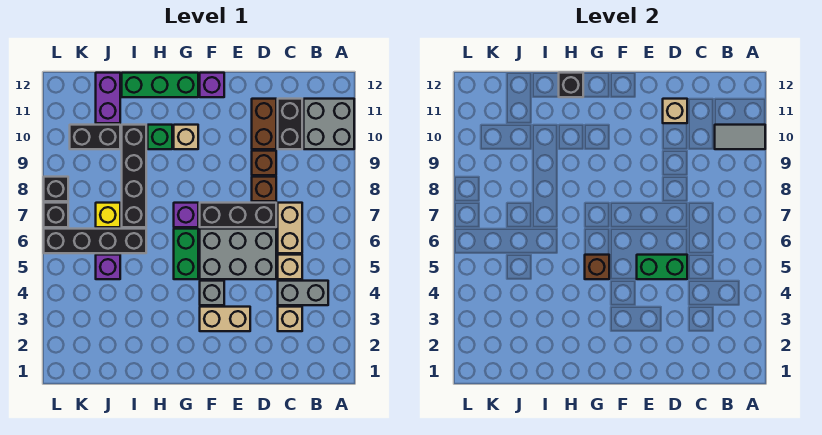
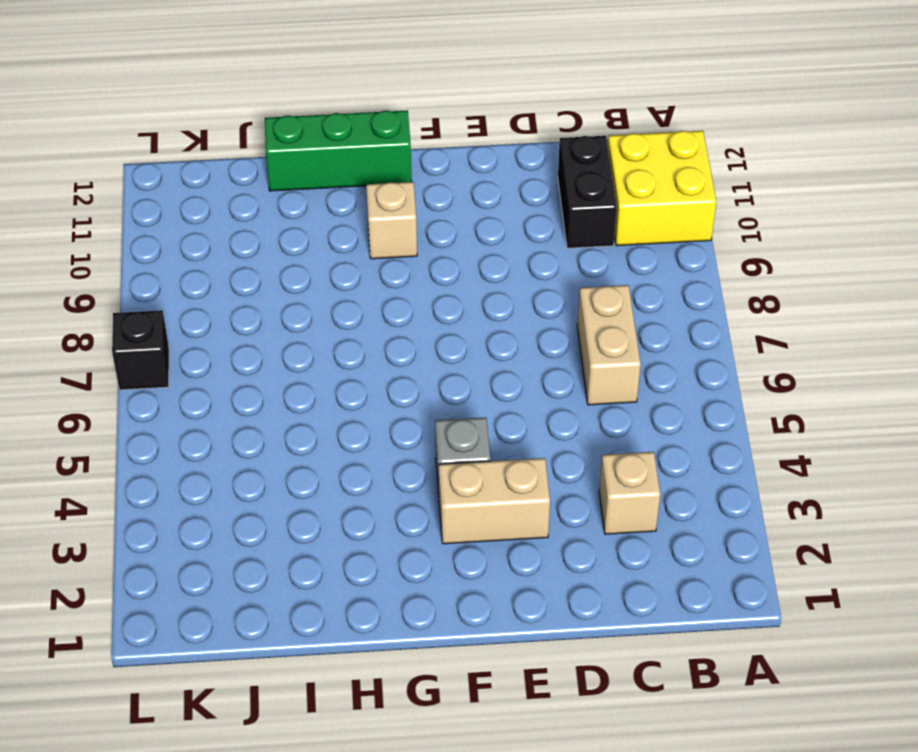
yellow 2x2 brick [608,131,716,246] -> grey 2x2 brick [304,99,354,149]
none -> grey 1x2 brick [278,281,328,305]
none -> tan 1x1 brick [278,255,302,279]
none -> grey 2x3 brick [200,229,276,279]
none -> black 1x3 brick [200,203,276,227]

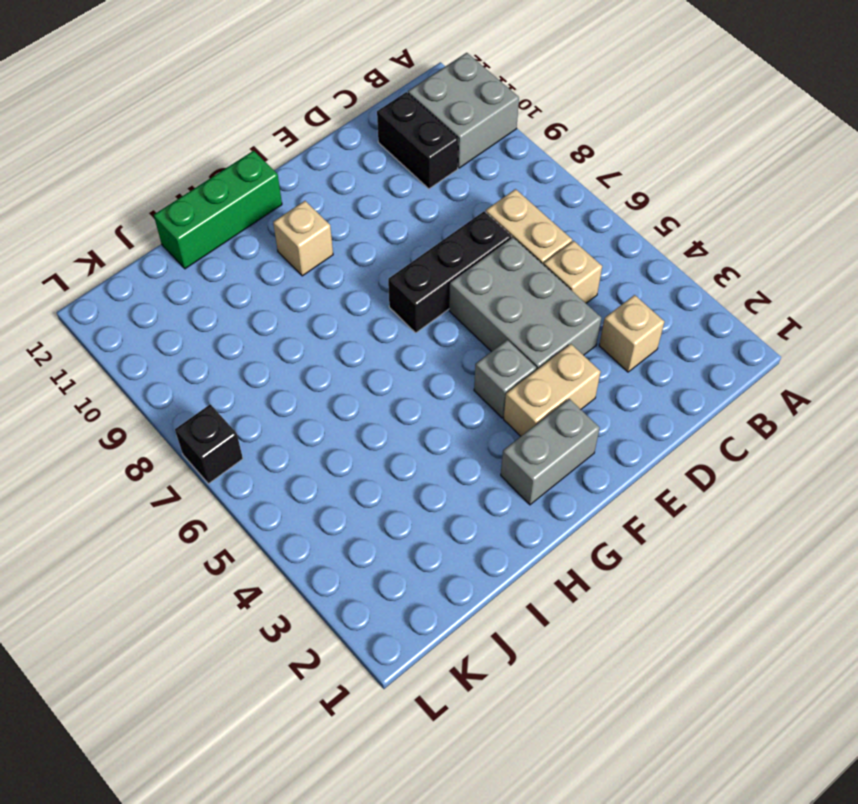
grey 2x3 brick [449,237,601,370] -> grey 2x3 brick turned to [200,229,276,279]
grey 1x2 brick [501,399,600,505] -> grey 1x2 brick moved to [278,281,328,305]
none -> brown 1x1 brick [252,177,276,201]
none -> brown 1x1 brick [252,151,276,175]
none -> brown 1x2 brick [252,99,276,149]
none -> purple 1x1 brick [200,73,224,97]

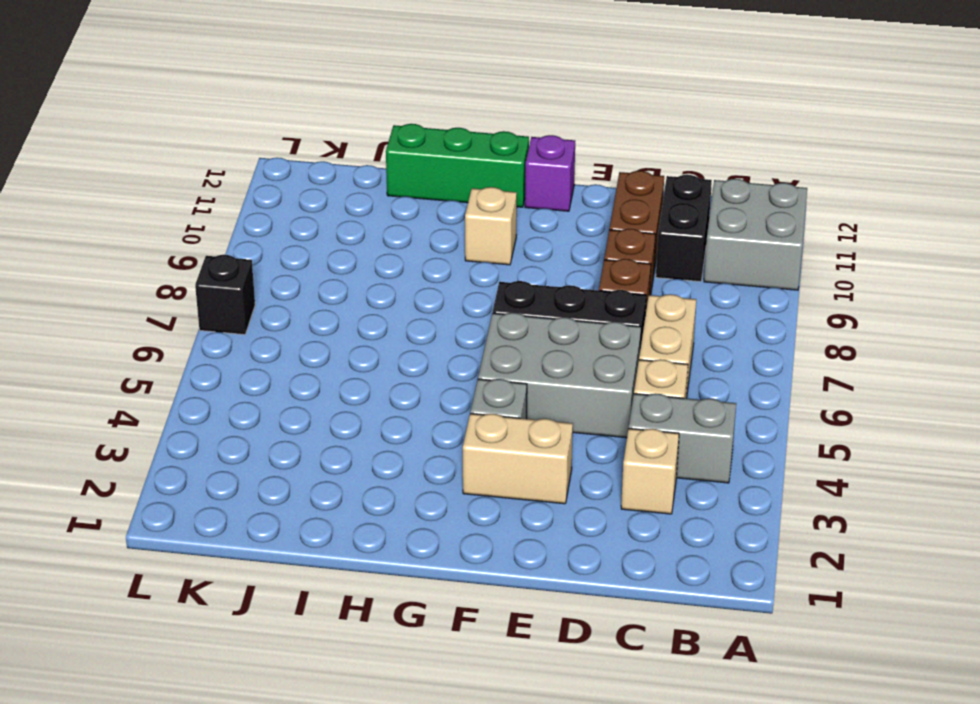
none -> green 1x2 brick [174,229,198,279]
none -> purple 1x1 brick [174,203,198,227]
none -> green 1x1 brick [148,125,172,149]
none -> black 1x4 brick [44,229,146,253]

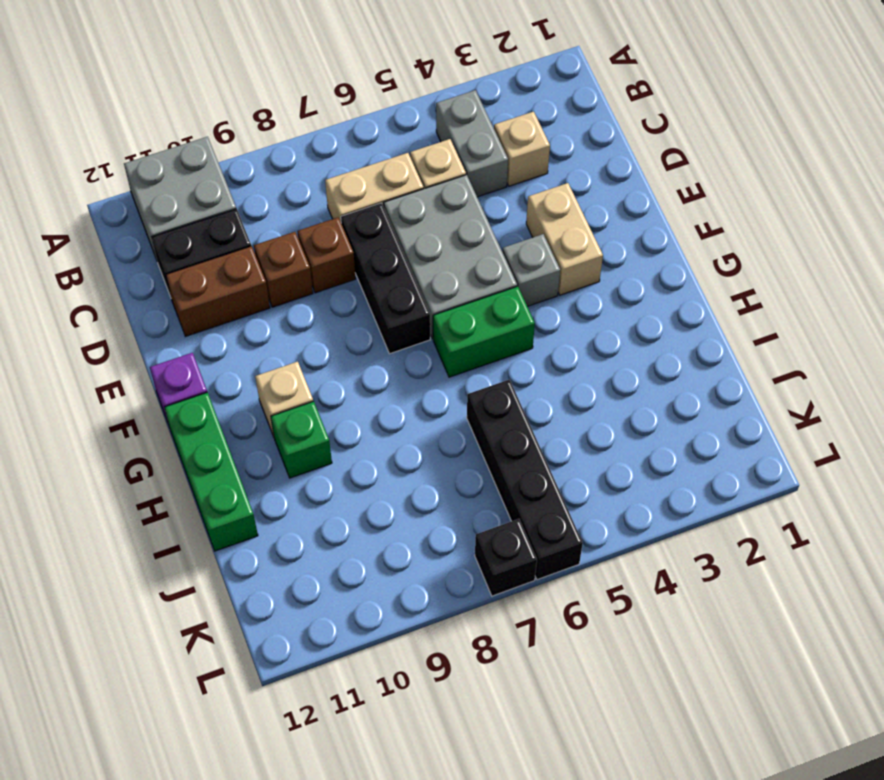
none -> purple 1x1 brick [174,203,198,227]
none -> black 1x4 brick [122,125,146,227]
none -> purple 1x1 brick [96,255,120,279]
none -> yellow 1x1 brick [96,203,120,227]

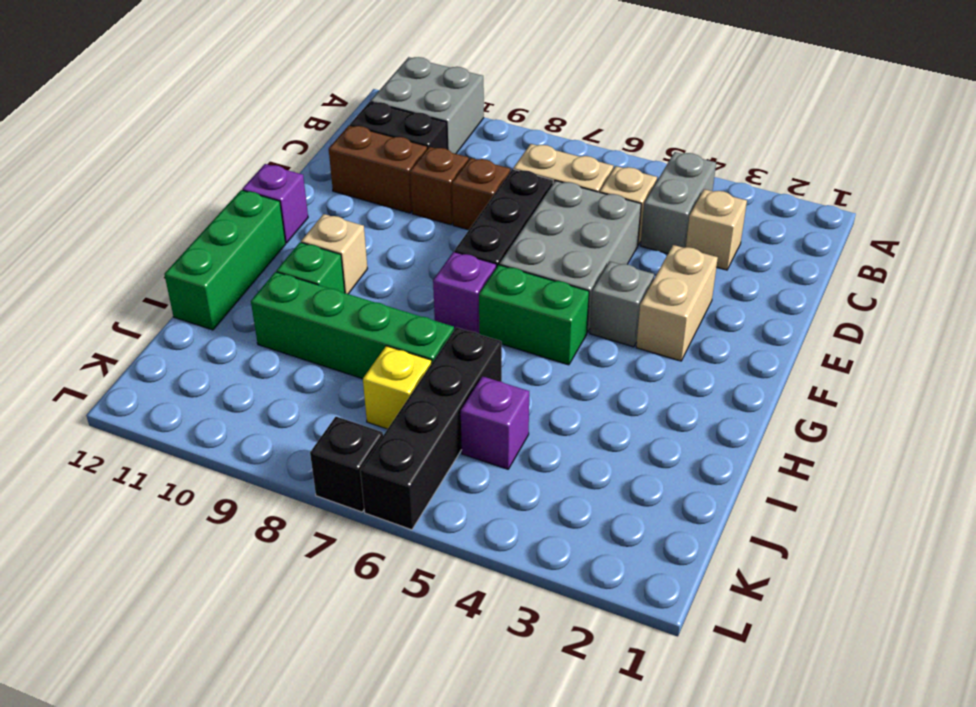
green 1x4 brick [251,272,454,379] -> black 1x4 brick [122,125,146,227]
none -> black 1x2 brick [70,125,120,149]
none -> purple 1x2 brick [96,73,120,123]
none -> black 1x1 brick [44,177,68,201]
none -> grey 1x2 tile [715,125,765,149]

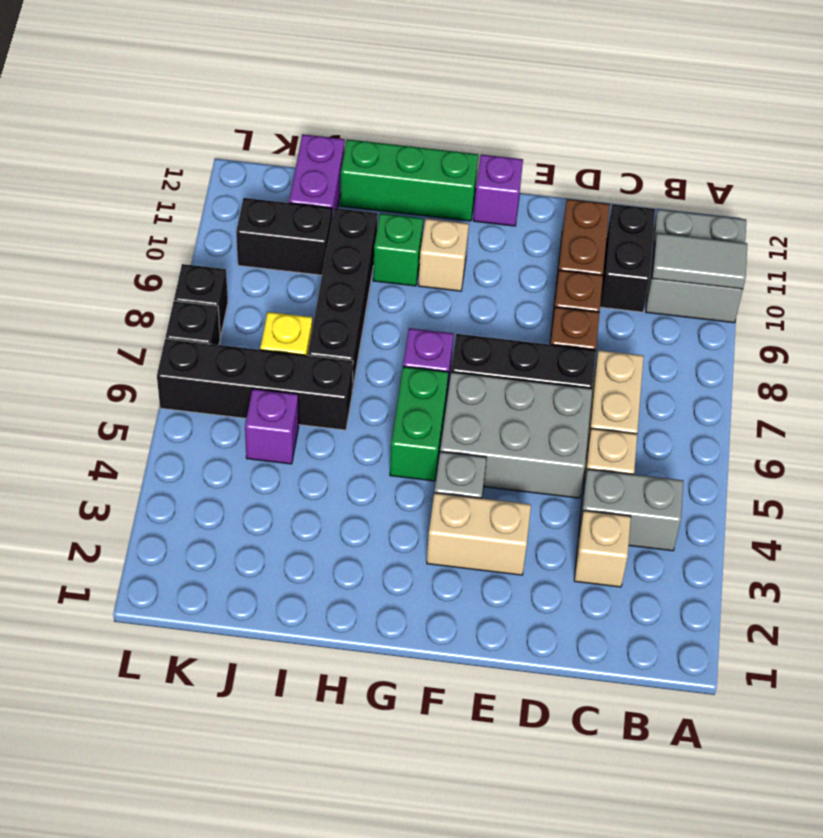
none -> green 1x2 brick [637,255,687,279]
none -> tan 1x1 brick [663,99,687,123]
none -> brown 1x1 brick [585,255,609,279]
none -> black 1x1 brick [559,73,583,97]

